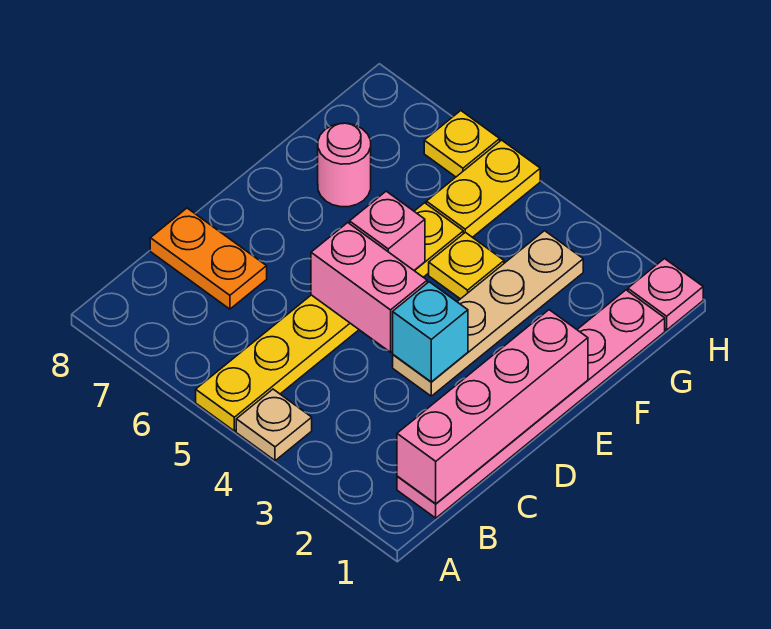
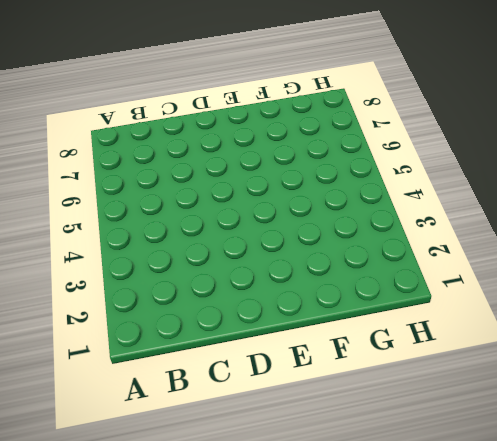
none -> tan 1x1 plate [236,389,312,461]
none -> yellow 1x6 plate [196,203,463,431]
none -> pink 1x6 plate [397,290,665,518]

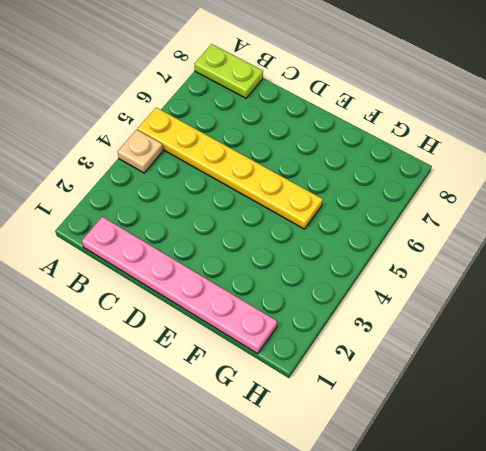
lime 1x2 plate [195,44,263,98] -> none
none -> orange 1x2 plate [150,208,267,309]
none -> tan 1x4 plate [393,231,583,396]
none -> yellow 1x1 plate [429,232,504,299]

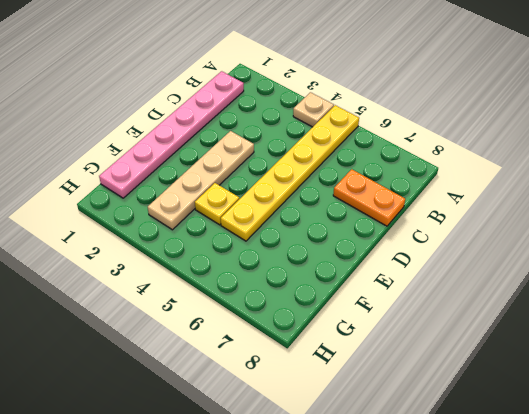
none -> pink 1x1 round brick [318,123,371,207]
none -> yellow 1x2 plate [426,140,540,237]
none -> pink 1x1 plate [628,259,703,330]

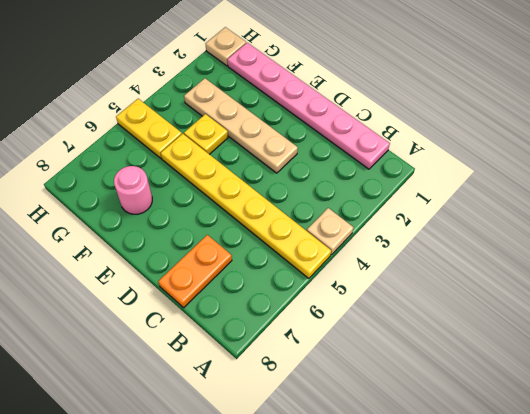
tan 1x1 plate [206,27,246,66] -> pink 1x1 plate [628,259,703,330]
none -> yellow 1x1 plate [424,111,500,177]
none -> pink 1x4 brick [397,310,588,504]
none -> cyan 1x1 brick [393,282,468,382]

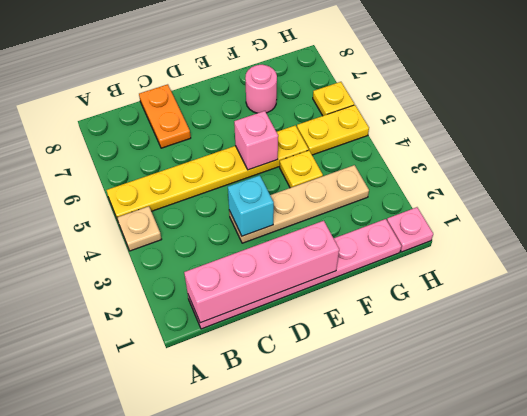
none -> pink 1x2 brick [311,223,427,352]

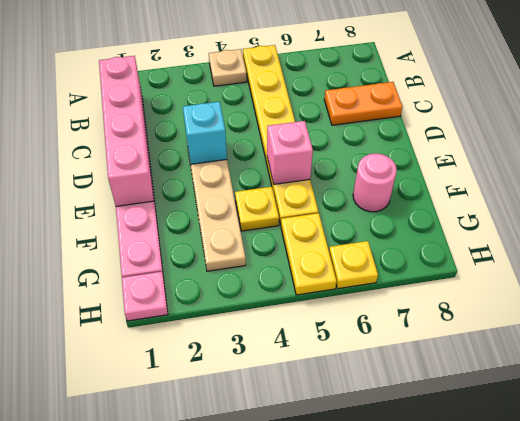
none -> pink 1x2 brick [311,223,427,352]

